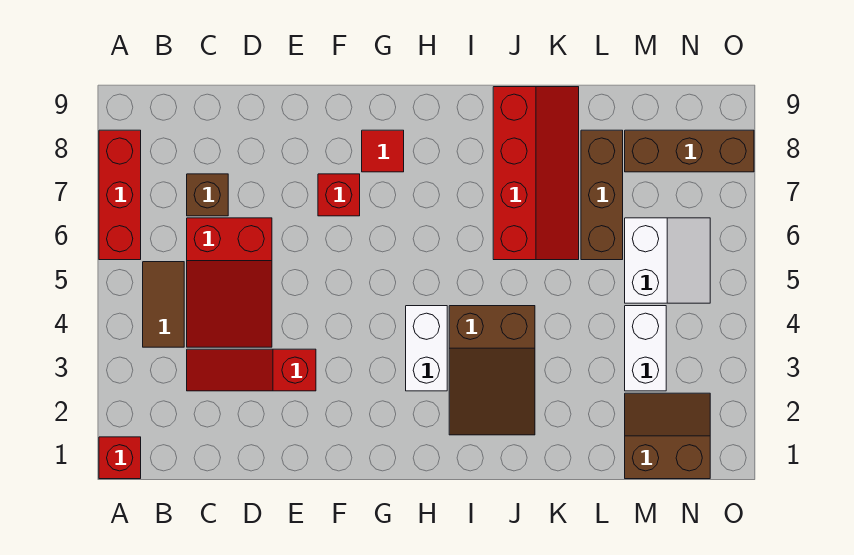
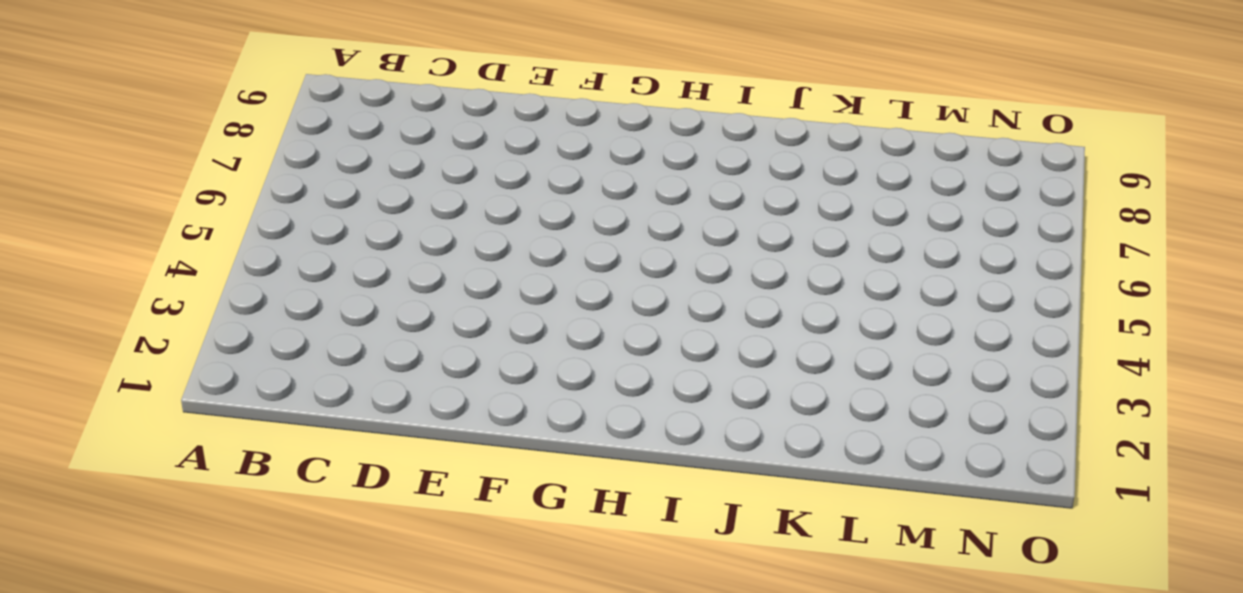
none -> red 1x1 brick [99,437,141,479]
none -> red 1x3 brick [99,130,141,260]
none -> brown 1x2 tile [143,262,184,347]

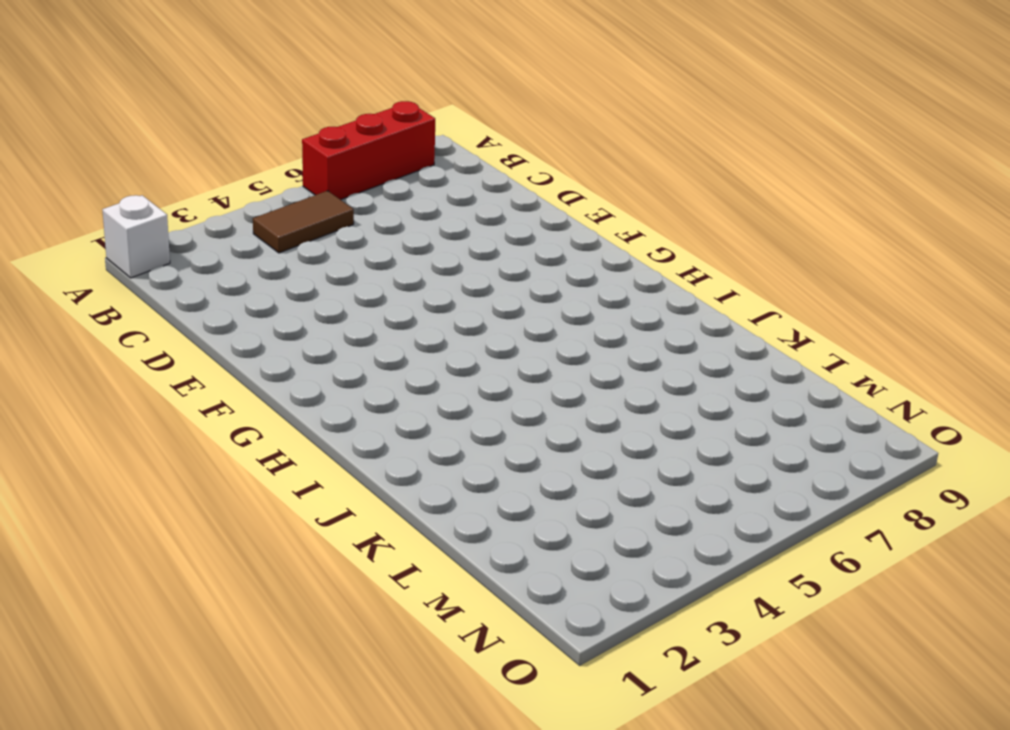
white 1x1 brick [102,195,170,278] -> red 1x1 brick [99,437,141,479]
none -> red 1x3 slope [187,349,316,391]
none -> red 2x3 slope [187,218,272,347]
none -> brown 1x1 brick [187,174,228,216]

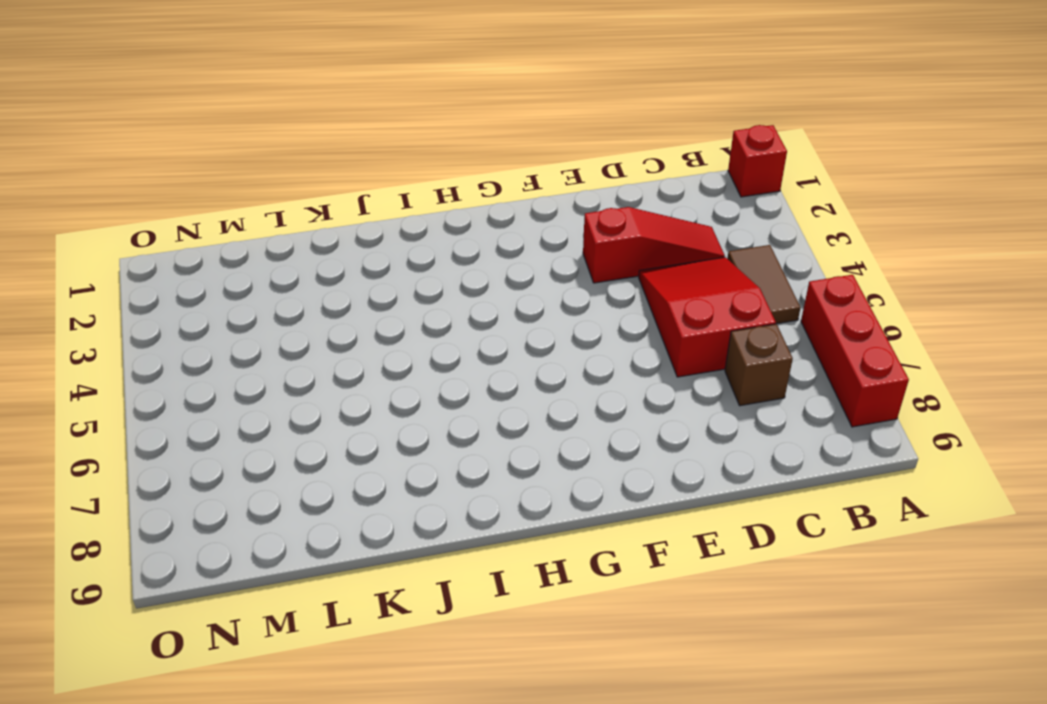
none -> red 1x1 brick [318,174,360,216]
none -> red 1x1 tile [362,130,404,172]
none -> white 1x2 brick [406,306,447,391]

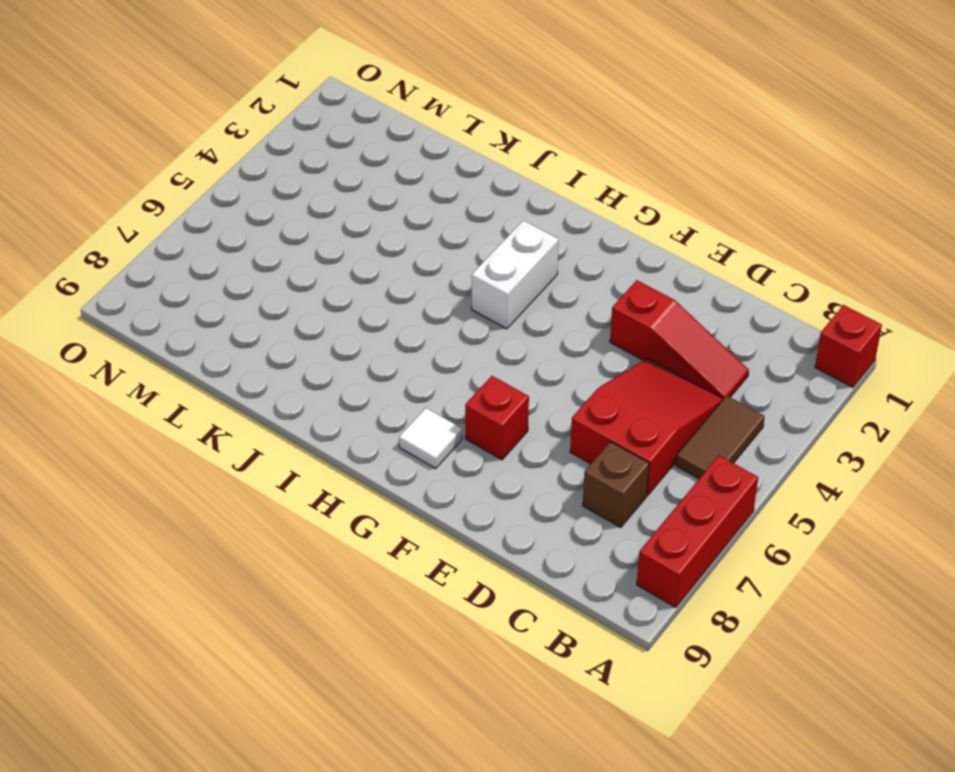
white 1x1 tile [399,408,462,468] -> red 1x1 tile [362,130,404,172]
none -> brown 2x3 slope [449,306,535,435]
none -> red 2x4 slope [493,87,579,260]
none -> brown 1x3 brick [581,130,623,260]

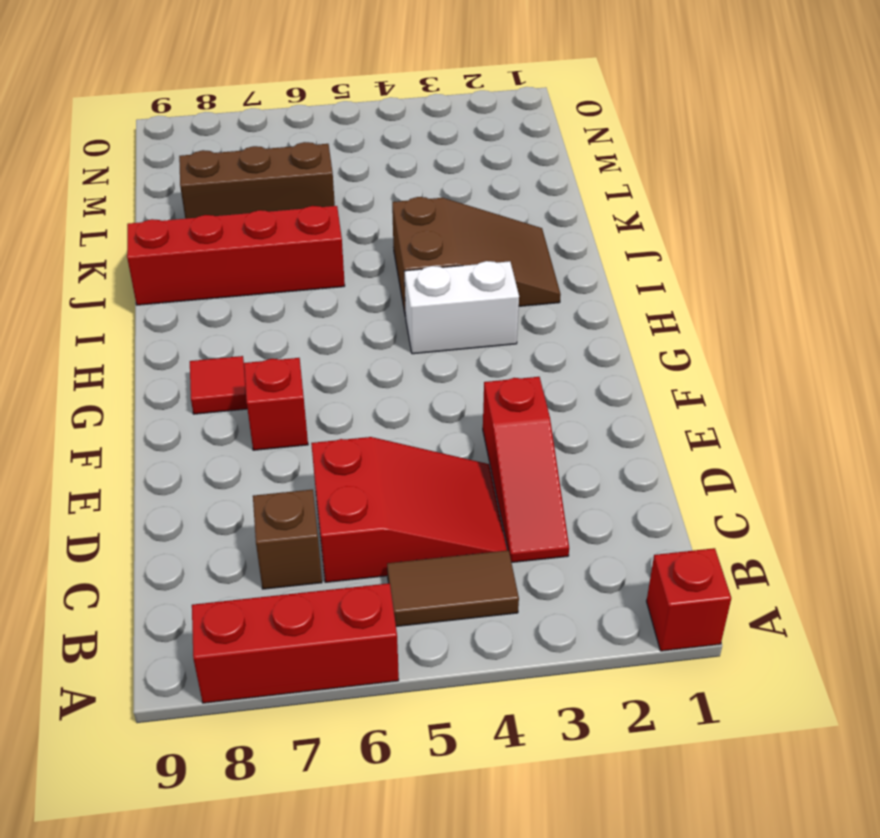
none -> brown 2x2 slope [625,393,710,479]
none -> white 1x2 brick [625,306,666,391]
none -> white 2x2 slope [625,218,710,303]

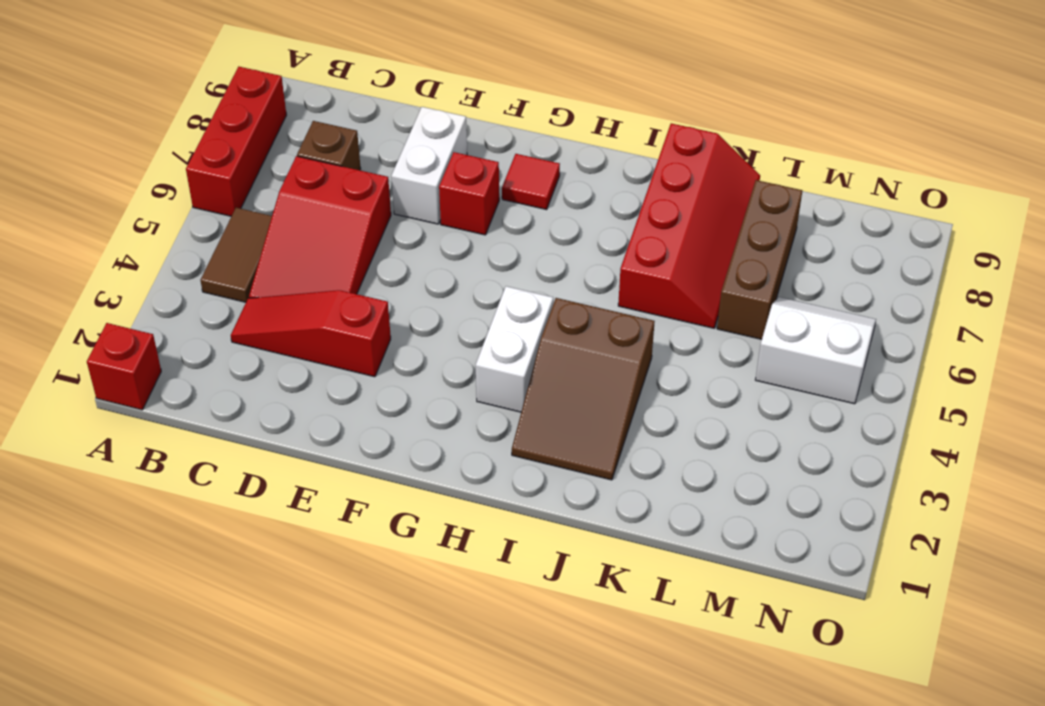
white 1x2 brick [391,107,467,224] -> white 1x2 brick moved to [625,306,666,391]
white 2x2 slope [755,297,876,404] -> white 2x2 slope turned to [625,218,710,303]
none -> brown 2x2 slope [625,393,710,479]
none -> brown 1x3 brick [625,130,754,172]

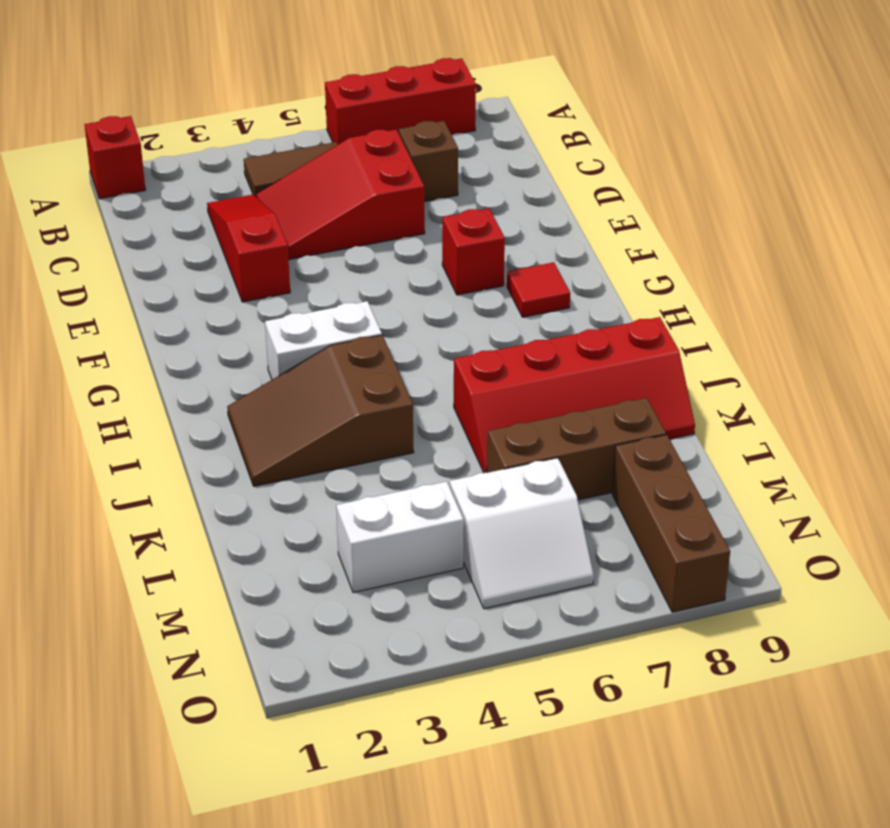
none -> brown 2x2 slope [625,393,710,479]

